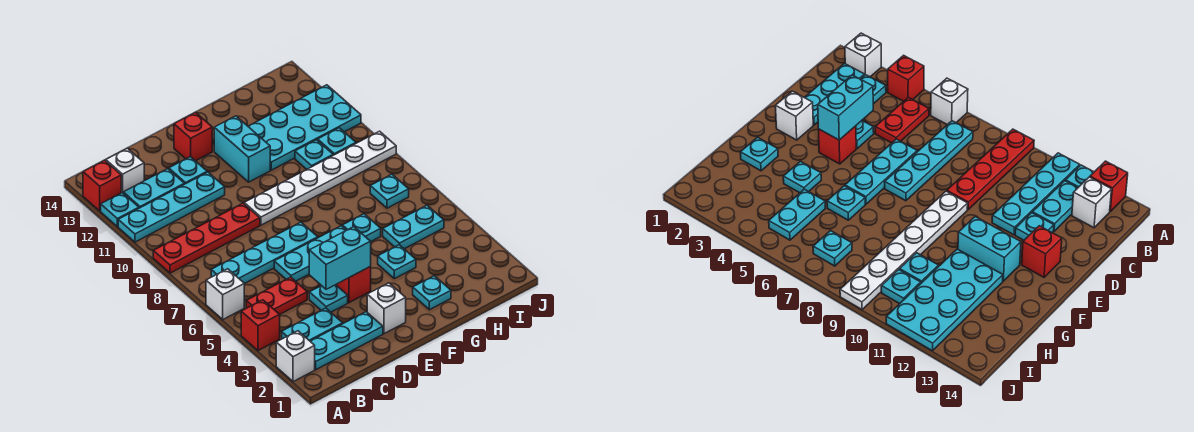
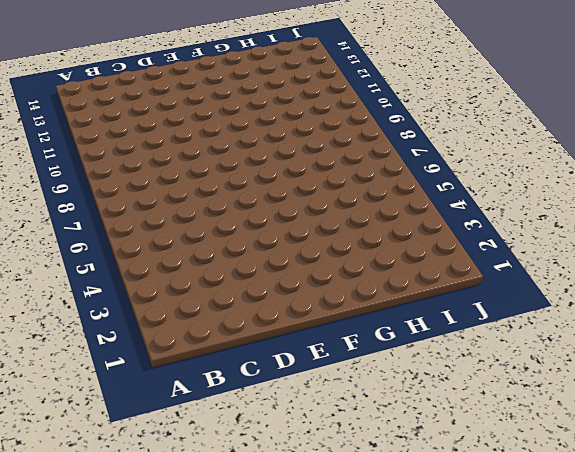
none -> white 1x1 brick [276,331,315,382]
none -> red 1x1 brick [241,300,280,351]
none -> white 1x1 brick [206,269,244,319]
none -> red 1x4 plate [153,203,260,273]

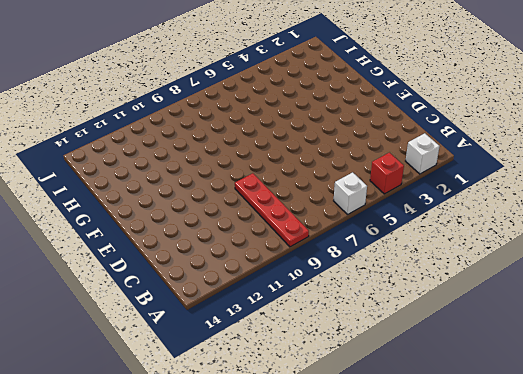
none -> cyan 1x4 plate [118,172,225,242]
none -> cyan 1x1 plate [101,193,139,227]
none -> red 1x1 brick [83,160,121,211]
none -> cyan 1x3 plate [310,312,383,369]

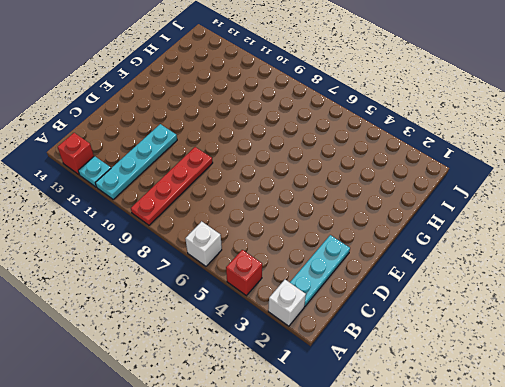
none -> cyan 1x2 plate [282,308,343,341]
none -> red 1x2 plate [246,277,307,314]
none -> cyan 1x4 plate [211,222,318,284]
none -> cyan 1x2 plate [123,169,184,208]

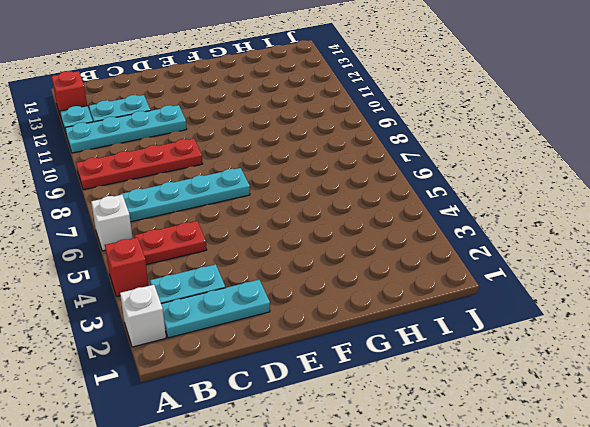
none -> white 1x1 brick [106,148,144,193]
none -> cyan 1x1 plate [309,285,348,312]
none -> cyan 1x3 plate [274,226,346,281]
none -> cyan 1x1 plate [169,157,207,184]

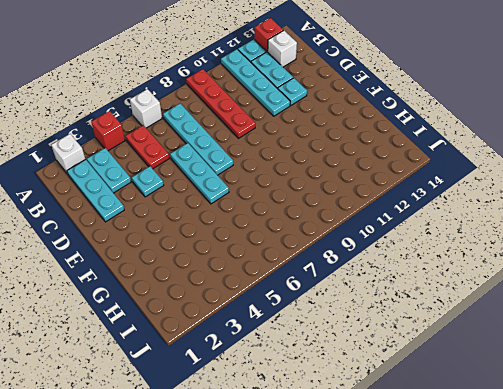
none -> white 1x1 brick [367,283,406,334]
none -> red 1x1 brick [336,267,371,303]
none -> white 1x6 plate [244,131,396,225]
none -> red 1x1 brick [174,112,212,161]

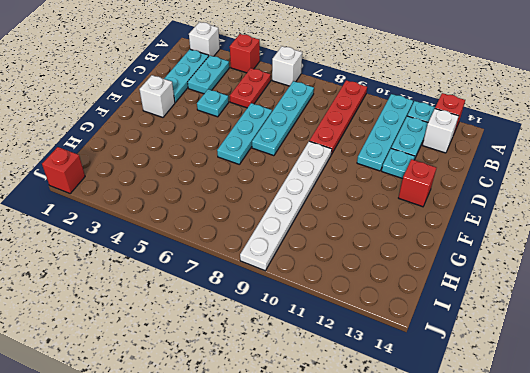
red 1x1 brick [42,147,85,193] -> red 1x1 brick moved to [336,267,371,303]
none -> cyan 1x2 brick [214,116,270,182]
none -> cyan 1x1 plate [413,276,451,310]
none -> cyan 1x1 plate [378,245,416,279]
none -> cyan 1x1 plate [342,214,381,241]

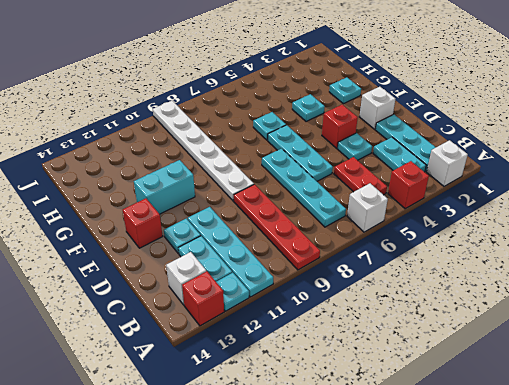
none -> cyan 2x4 plate [248,85,361,170]
none -> cyan 1x2 plate [383,205,444,249]
none -> cyan 1x1 plate [295,140,333,169]
none -> cyan 1x1 plate [370,174,409,208]

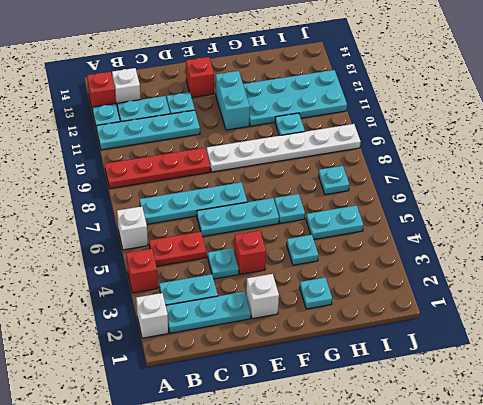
none -> cyan 1x1 plate [318,128,356,155]
none -> cyan 1x2 brick [309,227,371,289]

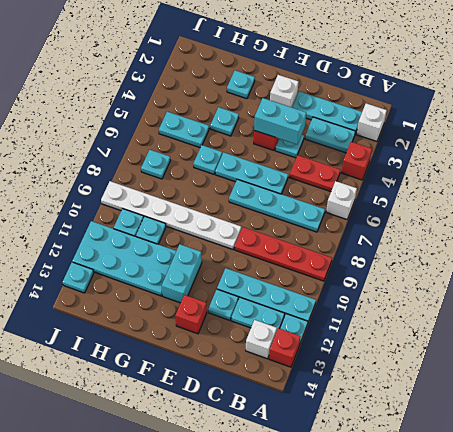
cyan 1x1 plate [63,262,94,293] -> none

